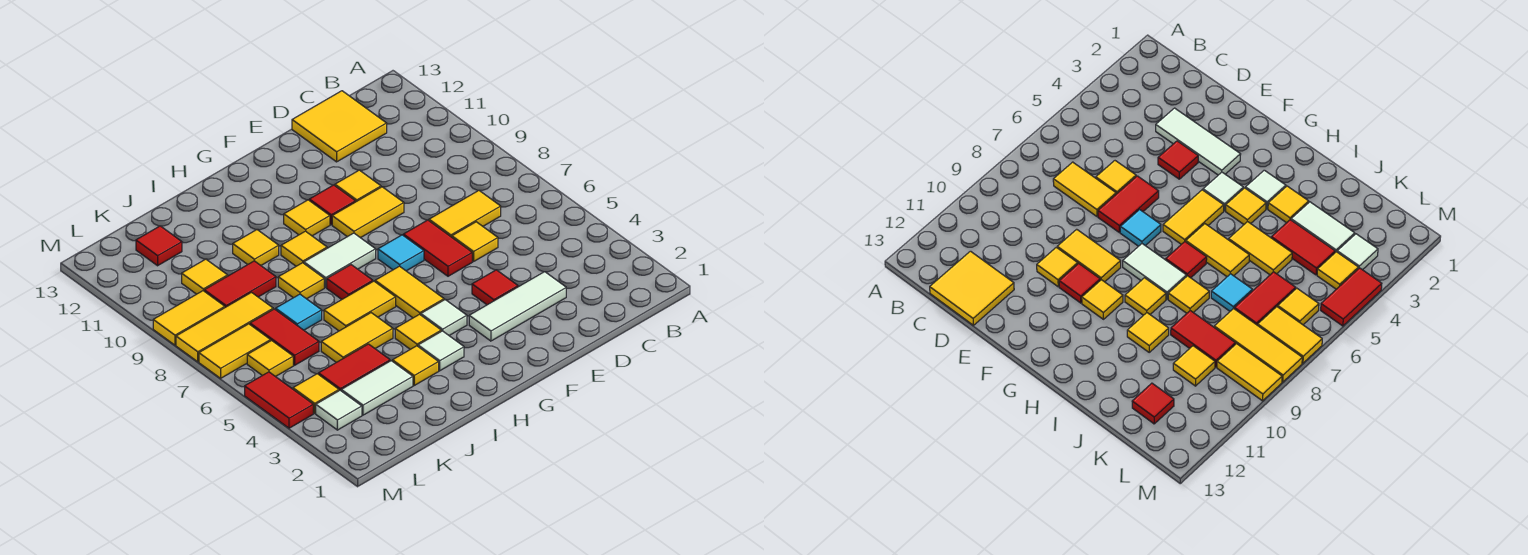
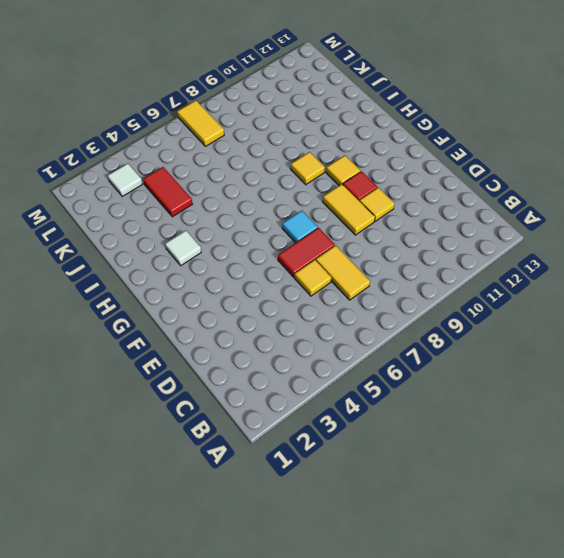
none -> yellow 2x2 tile [292,91,387,162]
none -> white 1x3 tile [469,272,566,341]
none -> red 1x1 tile [472,270,518,305]
none -> white 1x1 tile [421,300,467,335]

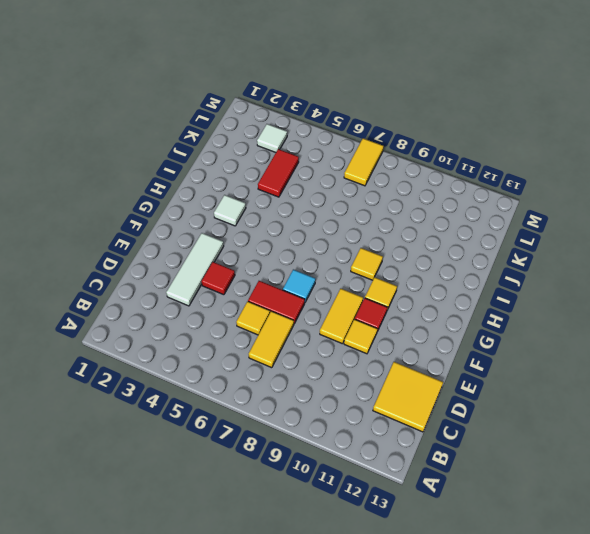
none -> white 1x1 tile [421,300,467,335]
none -> yellow 1x2 tile [375,266,444,318]
none -> white 1x2 tile [304,233,376,288]
none -> yellow 1x1 tile [395,314,441,349]

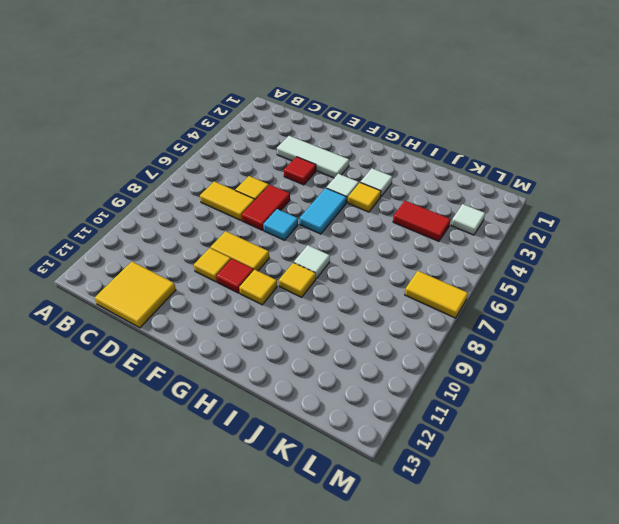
cyan 1x2 tile [300,188,346,234] -> yellow 1x2 tile [375,266,444,318]
white 1x1 tile [294,245,330,279] -> white 1x2 tile [304,233,376,288]
none -> yellow 1x2 tile [324,281,396,331]
none -> red 1x1 tile [327,265,373,299]
none -> yellow 1x1 tile [392,346,439,385]
none -> yellow 1x2 tile [321,313,393,362]

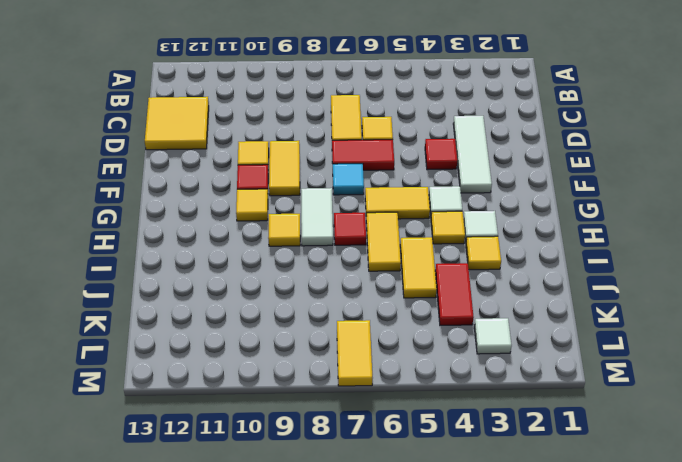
none -> yellow 1x1 tile [278,263,324,299]
none -> yellow 1x1 tile [233,230,279,265]
none -> white 1x2 tile [341,361,413,415]
none -> cyan 1x1 tile [276,294,322,330]

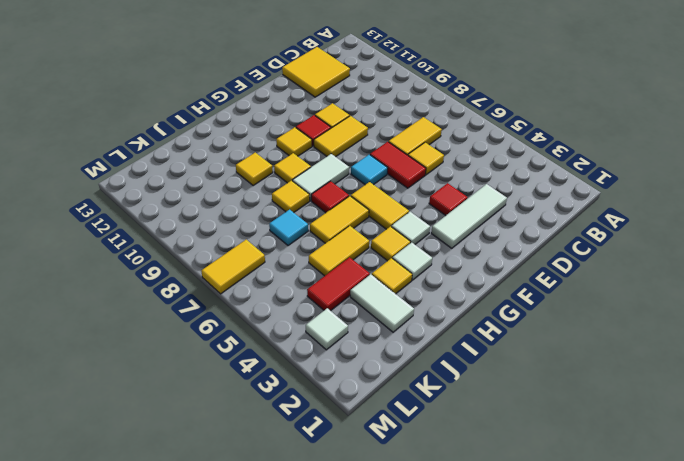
white 1x2 tile [350,274,414,332] -> white 1x2 tile turned to [341,361,413,415]
none -> red 1x2 tile [204,261,276,307]
none -> red 1x2 tile [250,309,319,365]
none -> yellow 1x3 tile [176,293,273,362]
none -> yellow 1x1 tile [182,259,228,294]

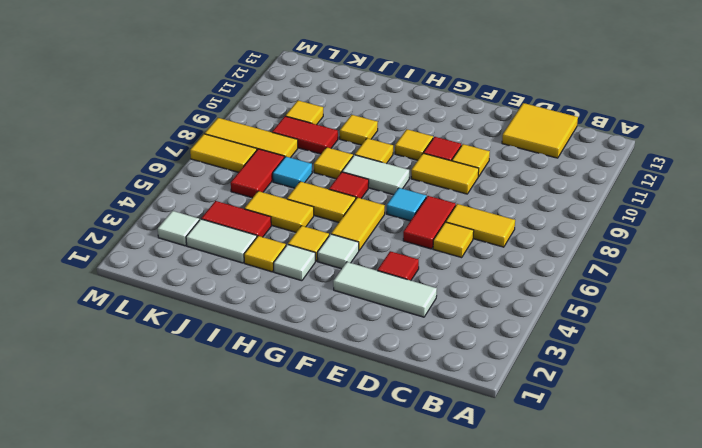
none -> red 1x1 tile [136,226,182,266]
none -> yellow 1x1 tile [293,374,339,413]
none -> yellow 1x1 tile [247,341,293,377]
none -> yellow 1x2 tile [153,291,225,345]

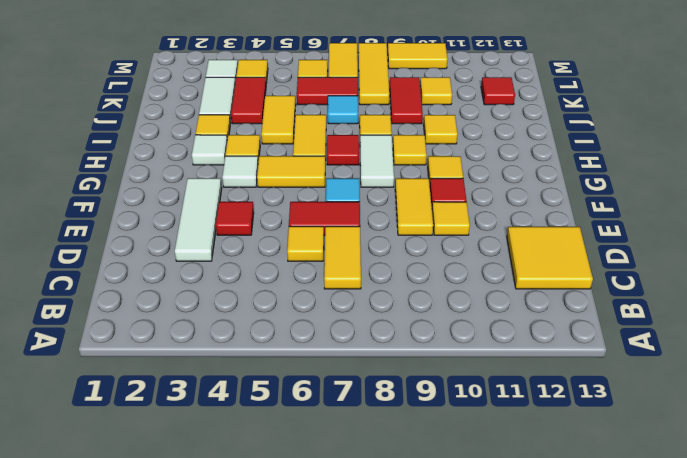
yellow 1x2 tile [388,43,448,69] -> yellow 1x2 tile turned to [153,291,225,345]
none -> red 1x2 tile [245,372,313,428]

